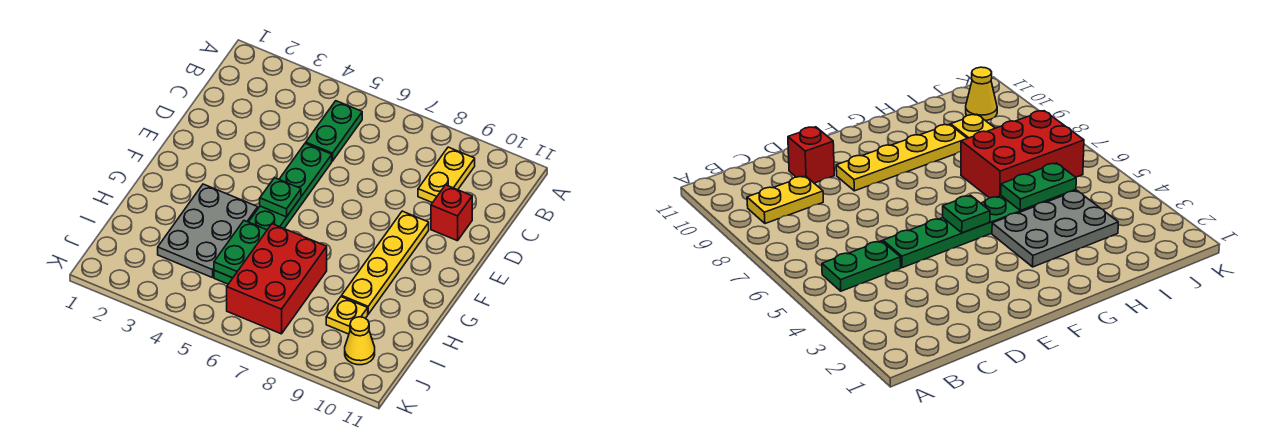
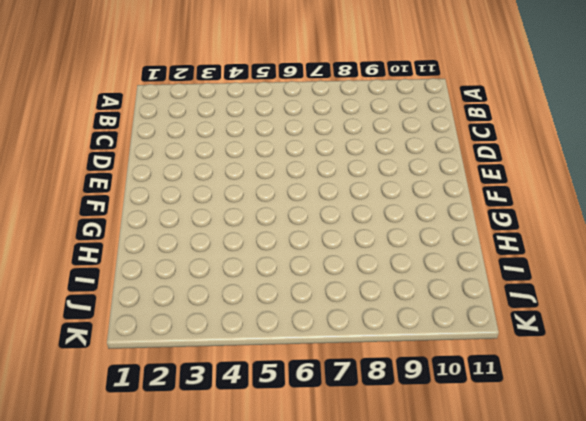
none -> green 1x2 plate [306,101,362,161]
none -> yellow 1x2 plate [418,147,475,203]

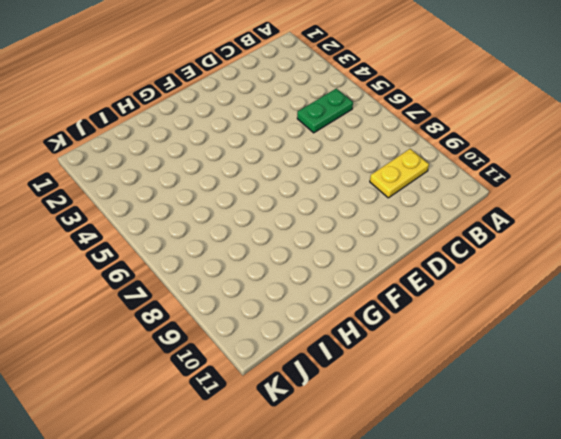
none -> green 1x6 plate [214,143,332,284]
none -> red 1x1 brick [431,185,472,241]

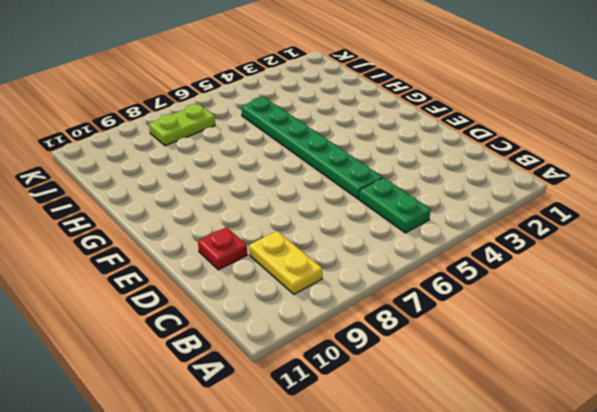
red 1x1 plate [198,227,247,270] -> red 1x1 brick [431,185,472,241]
lime 1x2 plate [149,104,215,146] -> red 2x3 brick [227,224,327,334]
none -> yellow 1x4 plate [342,211,429,314]
none -> grey 2x3 plate [158,184,258,278]

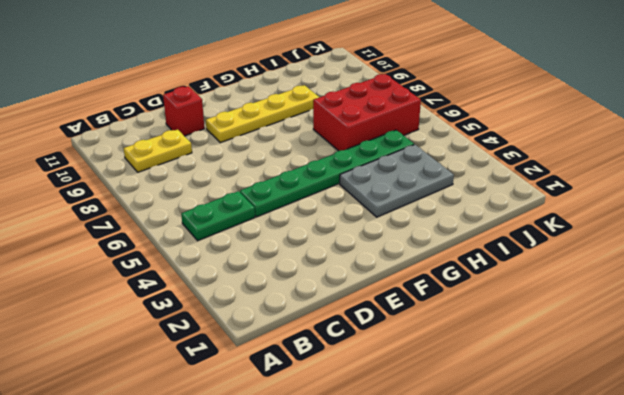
none -> yellow 1x1 plate [326,297,368,334]
none -> yellow 1x1 cone [345,317,375,365]

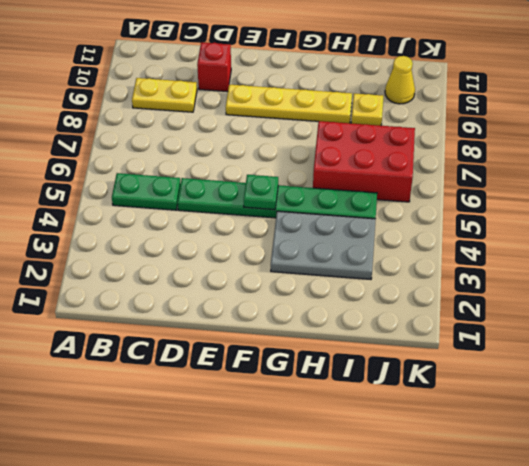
none -> green 1x2 plate [214,221,267,278]

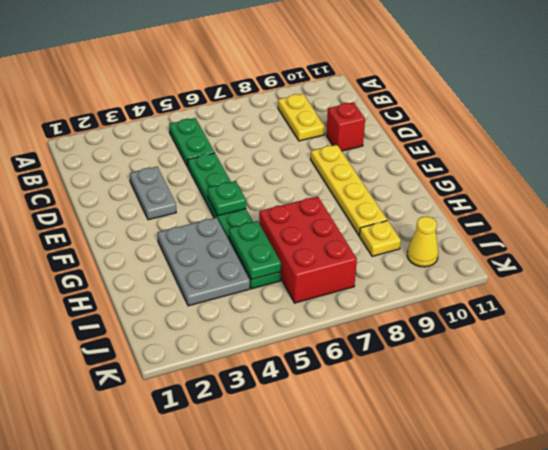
grey 1x2 plate [130,167,176,220] -> none

